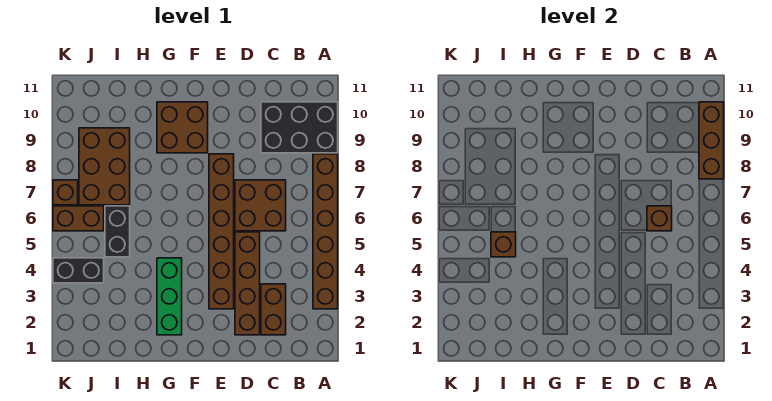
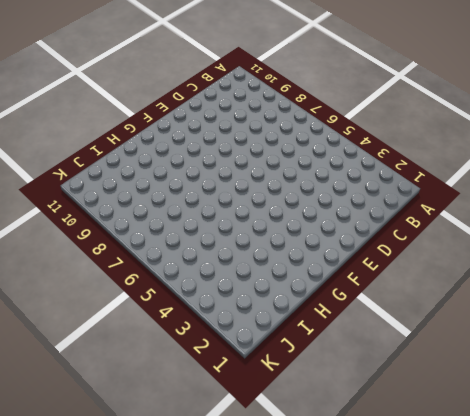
none -> brown 1x6 brick [313,154,338,309]
none -> black 2x3 brick [261,102,338,153]
none -> brown 1x2 brick [261,284,286,335]

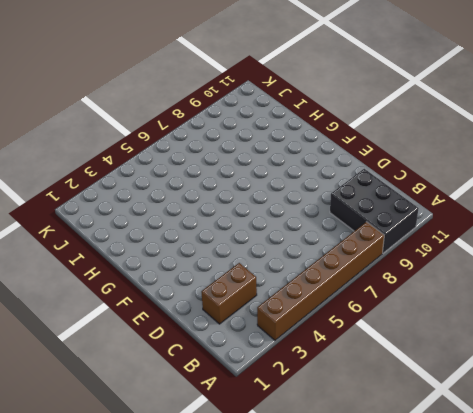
none -> brown 2x2 brick [235,180,286,231]
none -> brown 1x4 brick [235,232,260,335]
none -> brown 1x6 brick [209,154,234,309]

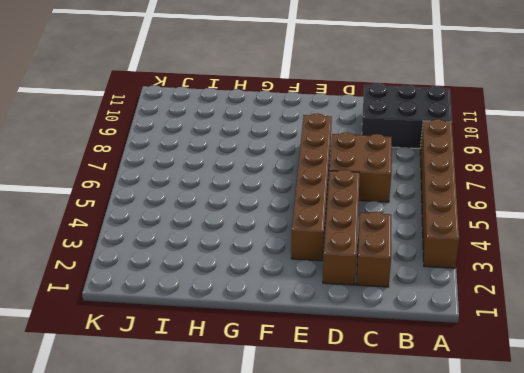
none -> brown 2x2 brick [157,102,208,153]
none -> green 1x3 brick [157,258,182,335]
none -> black 1x2 brick [105,206,130,257]

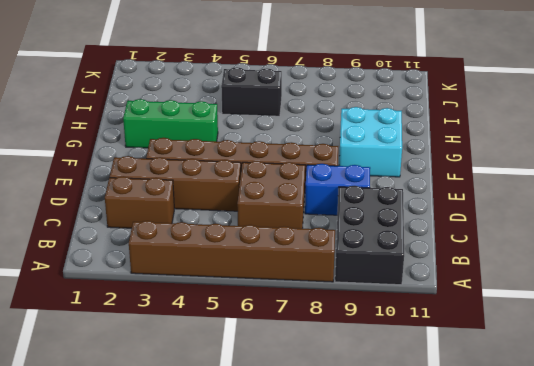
blue 1x2 brick [305,164,370,215] -> none
cyan 2x2 brick [339,107,402,177] -> brown 2x2 brick [157,102,208,153]
none -> brown 2x3 brick [79,128,130,205]
none -> black 1x2 brick [53,258,104,283]
none -> brown 1x2 brick [53,206,104,231]

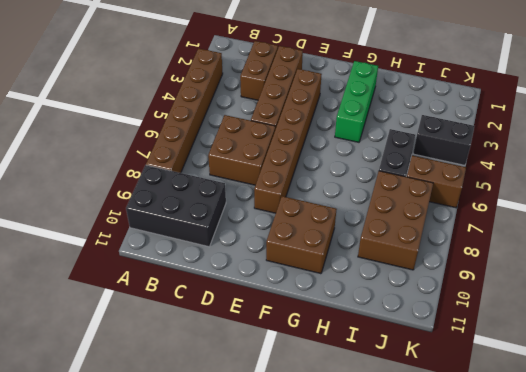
none -> brown 1x1 brick [53,180,78,205]
none -> brown 1x3 brick [699,102,724,179]
none -> brown 1x1 brick [647,206,672,231]

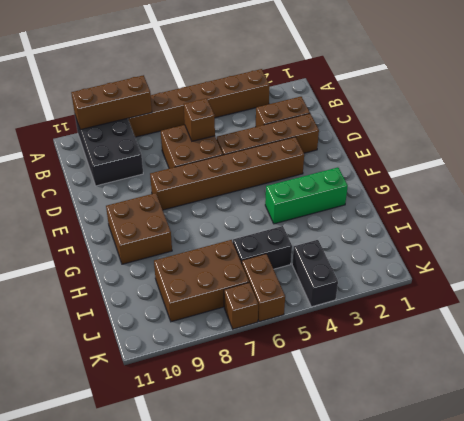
none -> brown 1x1 brick [491,232,516,257]

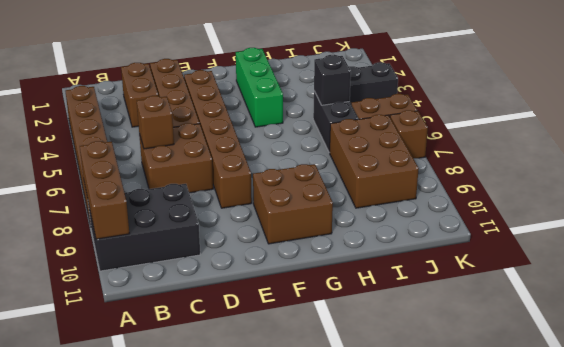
black 1x1 brick [314,55,351,105] -> brown 1x1 brick [491,232,516,257]

